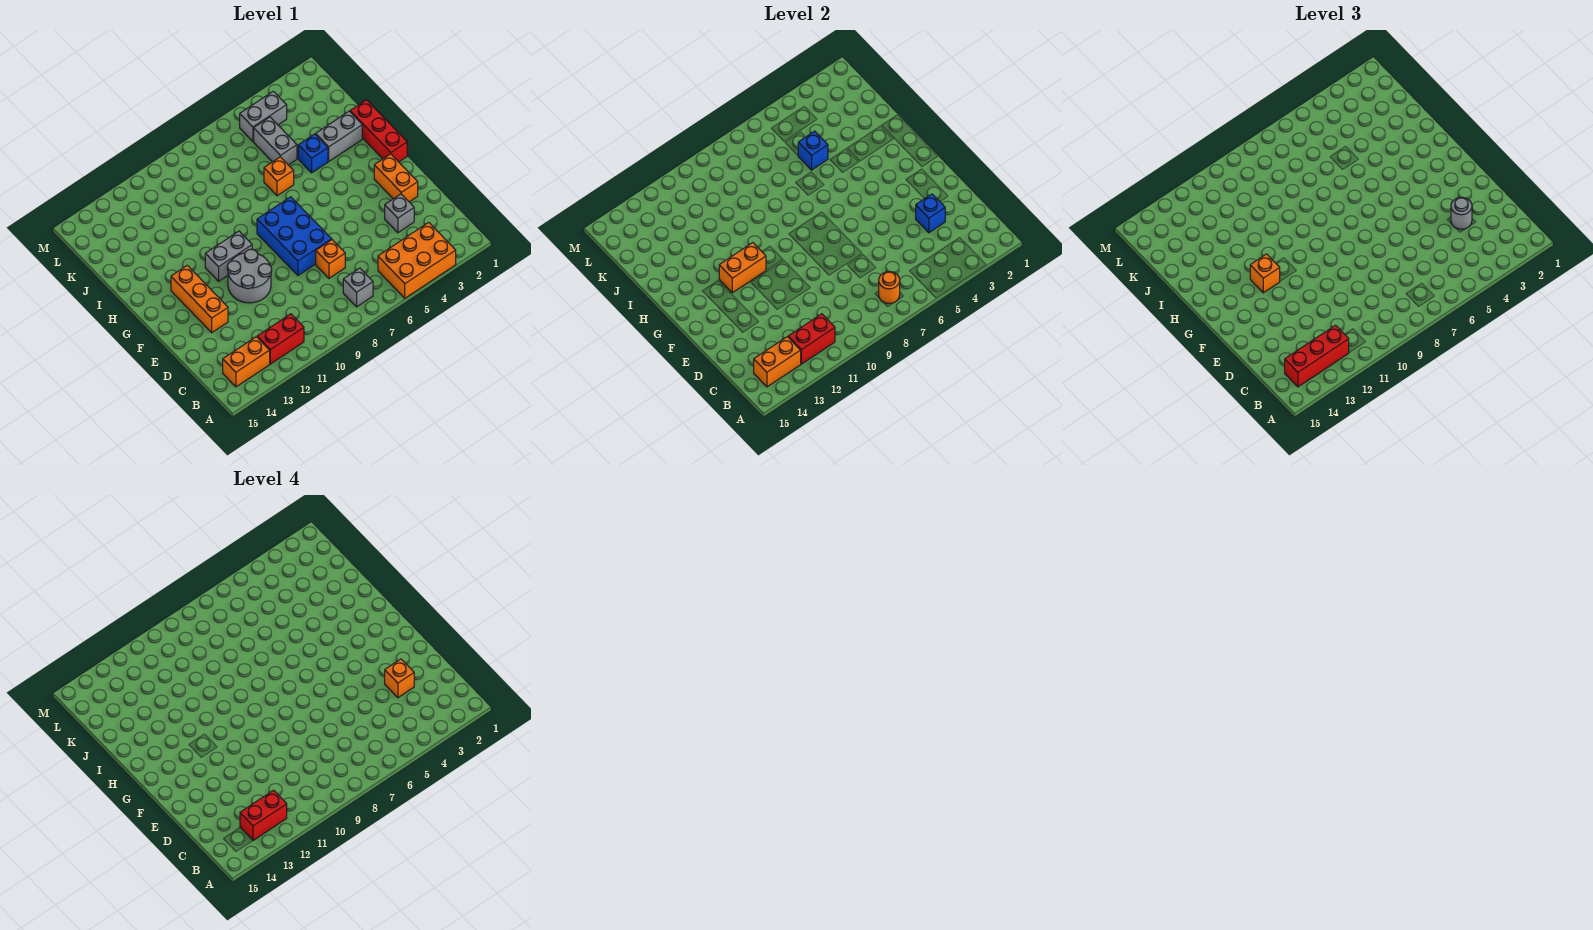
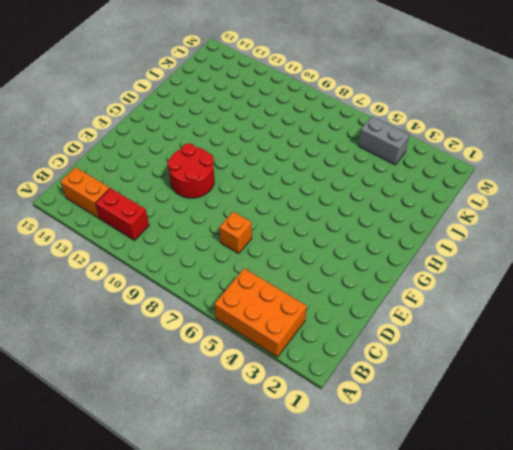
red 2x2 round brick [167,143,214,198] -> grey 2x2 round brick [227,249,272,303]
none -> grey 1x1 brick [343,268,373,307]
none -> grey 1x1 brick [385,194,414,233]
none -> orange 1x2 brick [374,154,418,202]

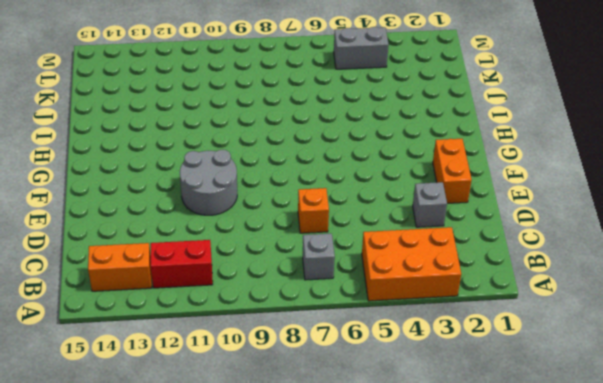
none -> blue 2x3 brick [257,197,332,275]
none -> orange 1x3 brick [171,265,228,333]
none -> red 1x3 brick [350,100,407,162]

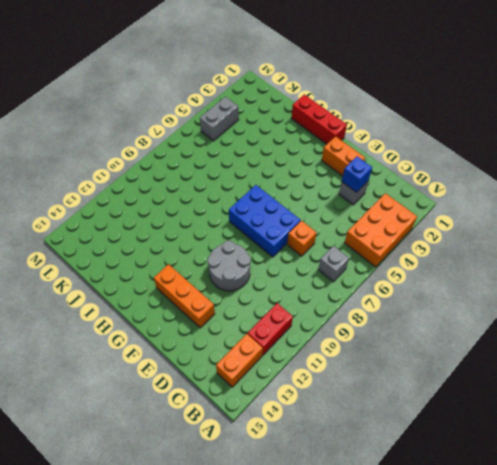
none -> grey 1x2 brick [205,231,252,281]
none -> grey 1x2 brick [316,111,362,161]
none -> blue 1x1 brick [298,134,328,173]

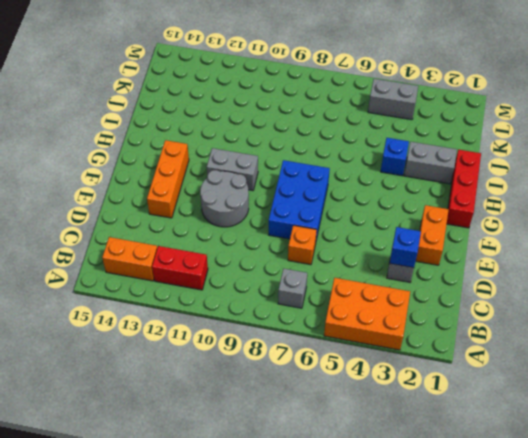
none -> orange 1x1 brick [264,157,294,196]
none -> grey 1x2 brick [254,117,297,165]
none -> orange 1x1 round brick [879,272,900,303]

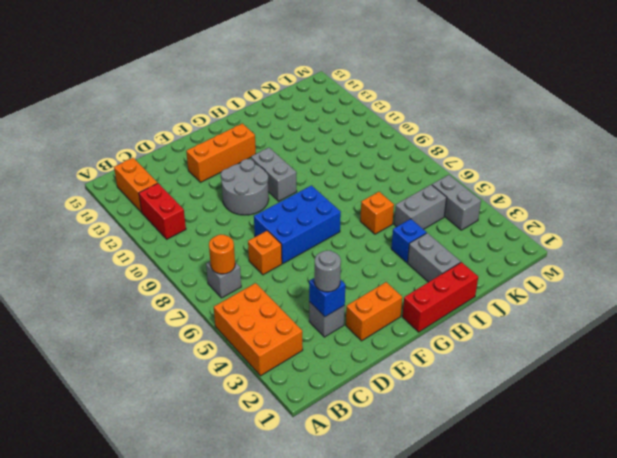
none -> red 1x2 brick [788,314,835,364]
none -> orange 1x2 brick [754,337,801,387]
none -> orange 1x2 brick [719,243,766,293]

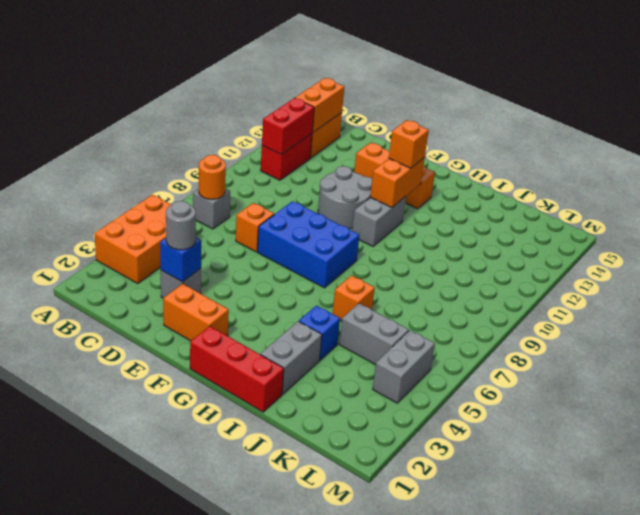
none -> blue 1x1 brick [798,131,828,170]
none -> red 1x3 brick [1285,325,1349,387]
none -> red 1x2 brick [240,790,287,841]

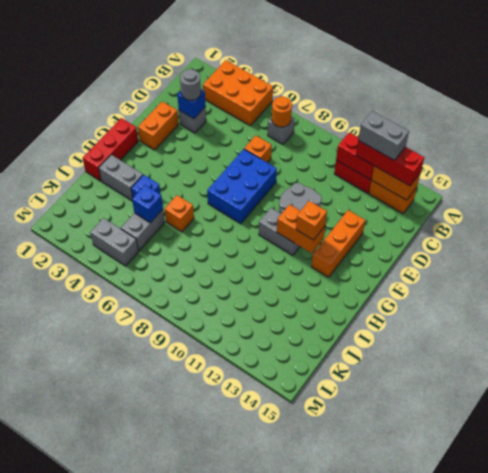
grey 1x2 brick [358,111,409,160] -> red 1x2 brick [240,790,287,841]
none -> orange 1x1 brick [385,659,414,698]

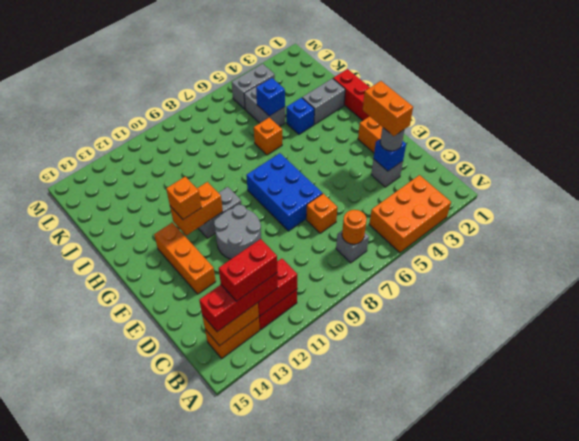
orange 1x2 brick [363,81,413,136] -> orange 1x1 brick [385,659,414,698]

